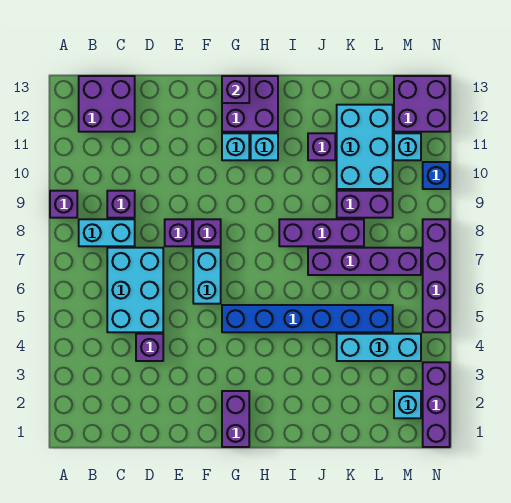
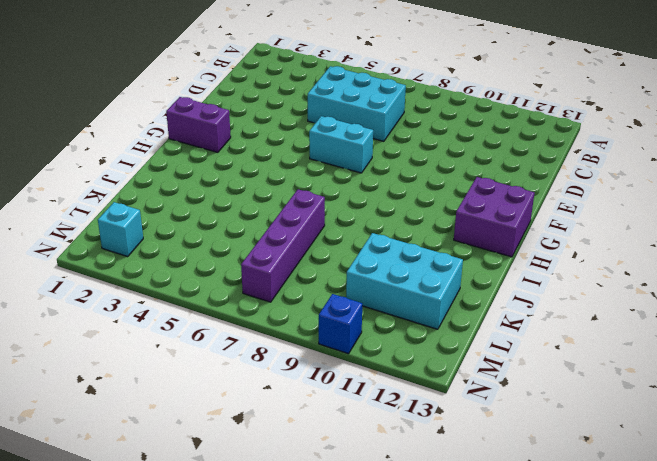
none -> purple 1x1 brick [50,191,77,218]
none -> cyan 1x2 brick [79,219,135,246]
none -> purple 2x2 brick [79,76,135,132]

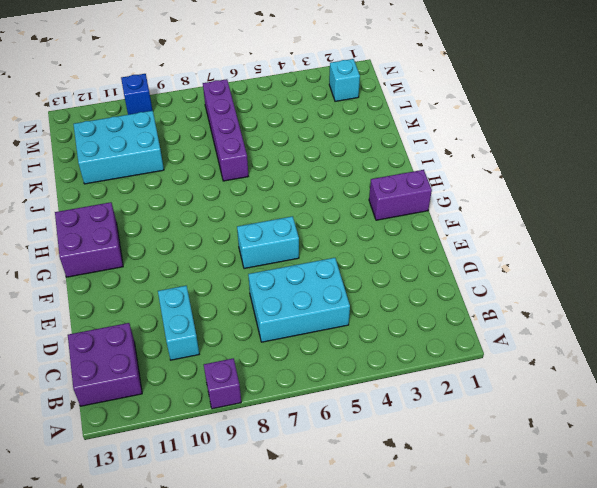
cyan 1x2 brick [158,286,199,360] -> cyan 1x2 brick moved to [79,219,135,246]
none -> purple 1x1 brick [107,191,135,218]
none -> purple 1x1 brick [136,334,163,361]
none -> purple 1x1 brick [165,219,192,246]

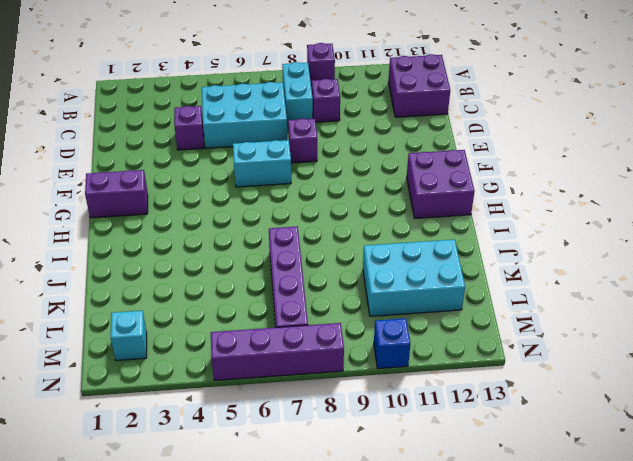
none -> purple 1x1 brick [193,219,221,246]
none -> blue 1x6 brick [222,305,393,332]
none -> cyan 1x1 brick [222,133,249,160]

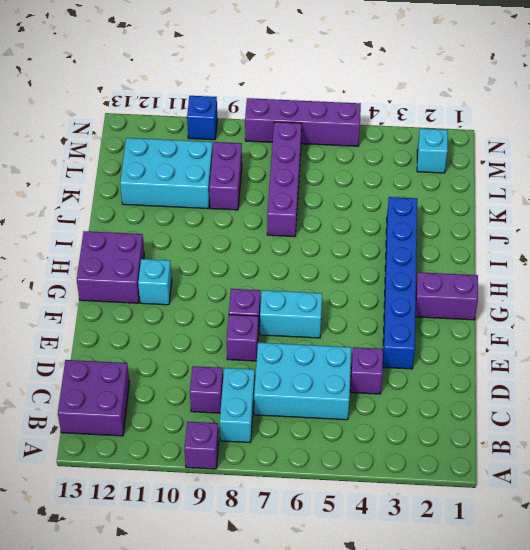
blue 1x6 brick [383,197,417,369] -> blue 1x6 brick moved to [222,305,393,332]
none -> cyan 1x1 brick [251,133,278,160]
none -> purple 1x3 brick [279,219,364,246]
none -> purple 1x1 brick [308,133,335,160]

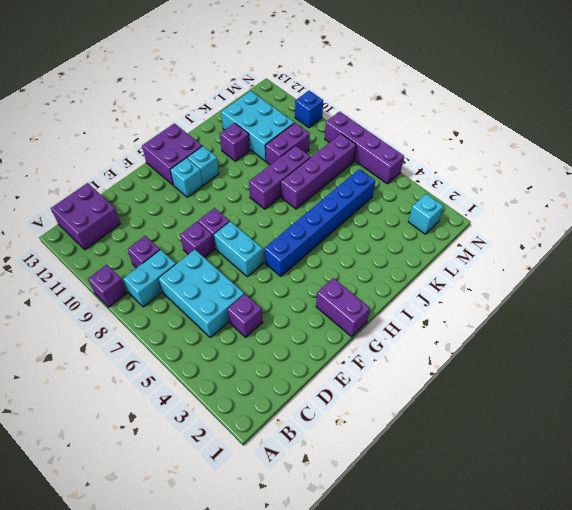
none -> cyan 1x3 brick [337,334,421,361]
none -> cyan 1x1 brick [394,133,421,160]
none -> purple 2x2 brick [394,76,450,132]

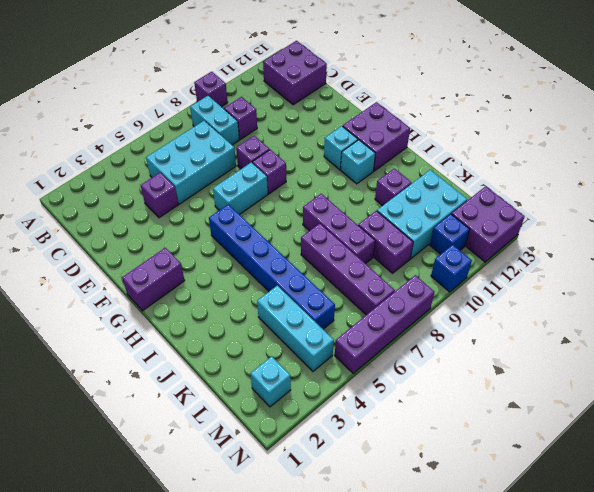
blue 1x1 brick [430,214,470,254] -> cyan 1x1 brick [394,133,421,160]
none -> purple 1x3 brick [423,362,450,447]
none -> purple 1x1 brick [222,76,249,103]

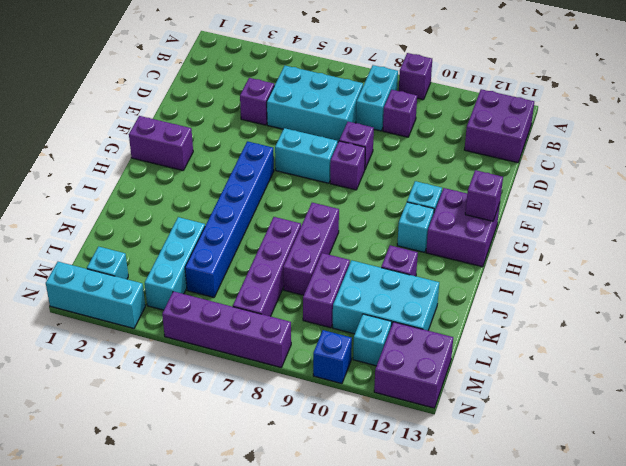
cyan 1x3 brick [46,262,145,328] -> purple 1x3 brick [423,362,450,447]

